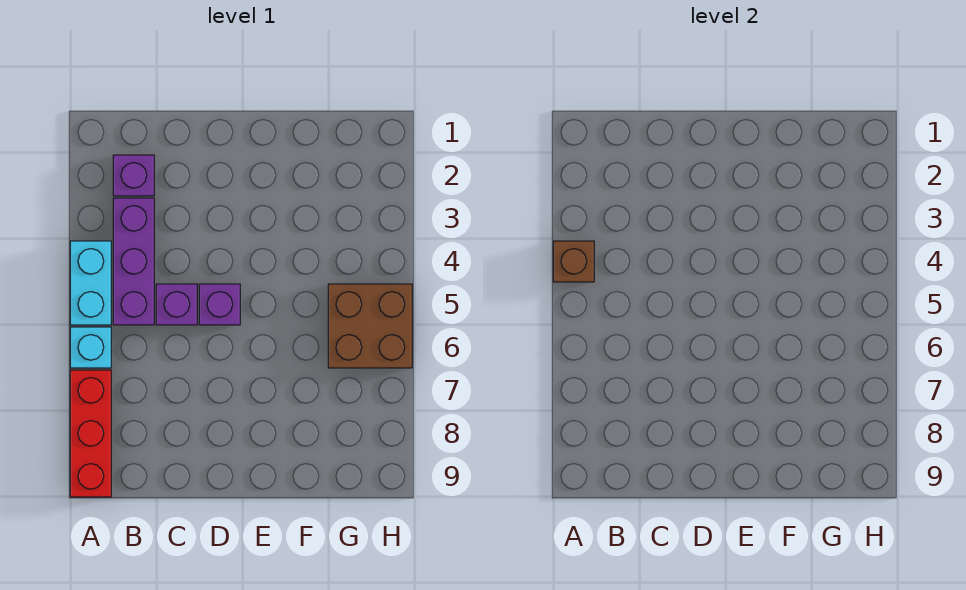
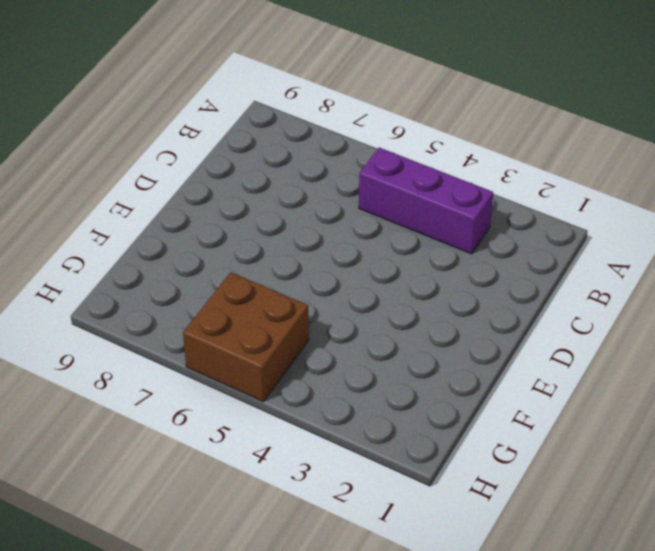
none -> cyan 1x2 brick [70,241,111,325]
none -> cyan 1x1 brick [70,327,111,368]

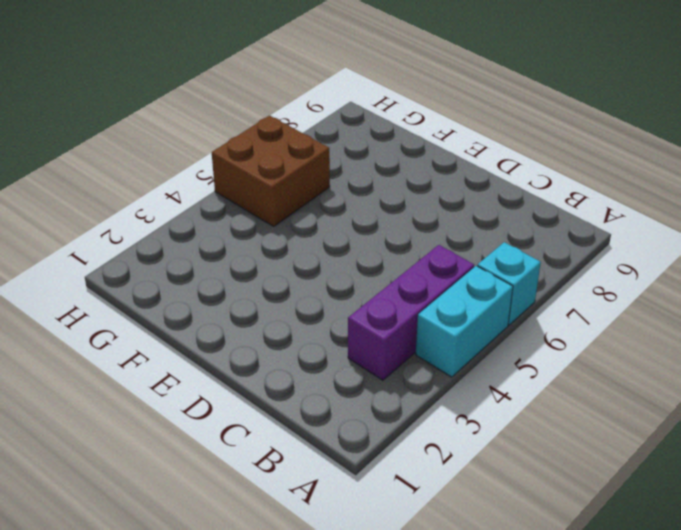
none -> red 1x3 brick [70,370,111,497]
none -> purple 1x1 brick [113,155,154,196]

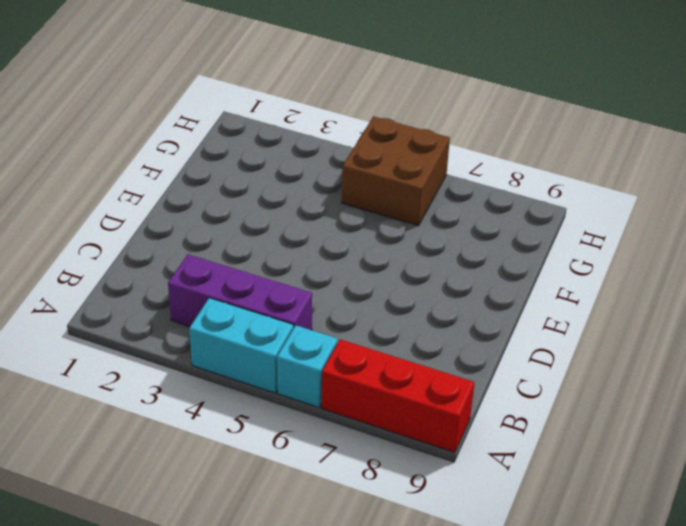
none -> purple 1x1 brick [113,155,154,196]
none -> purple 1x1 brick [156,284,197,325]

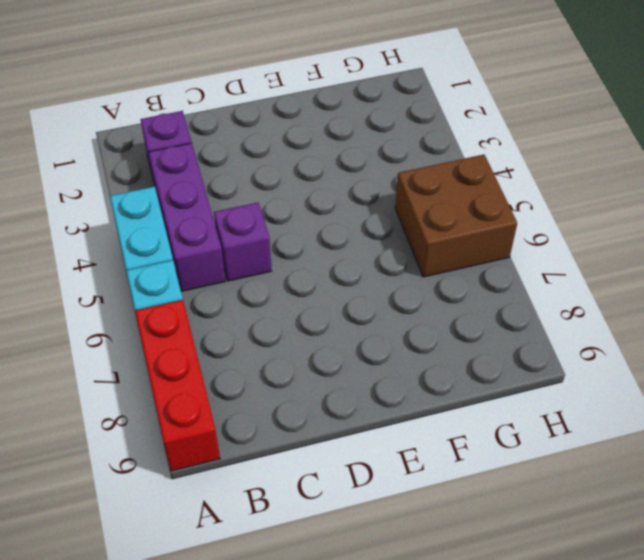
none -> purple 1x1 brick [199,284,240,325]
none -> brown 1x1 brick [553,241,594,282]

